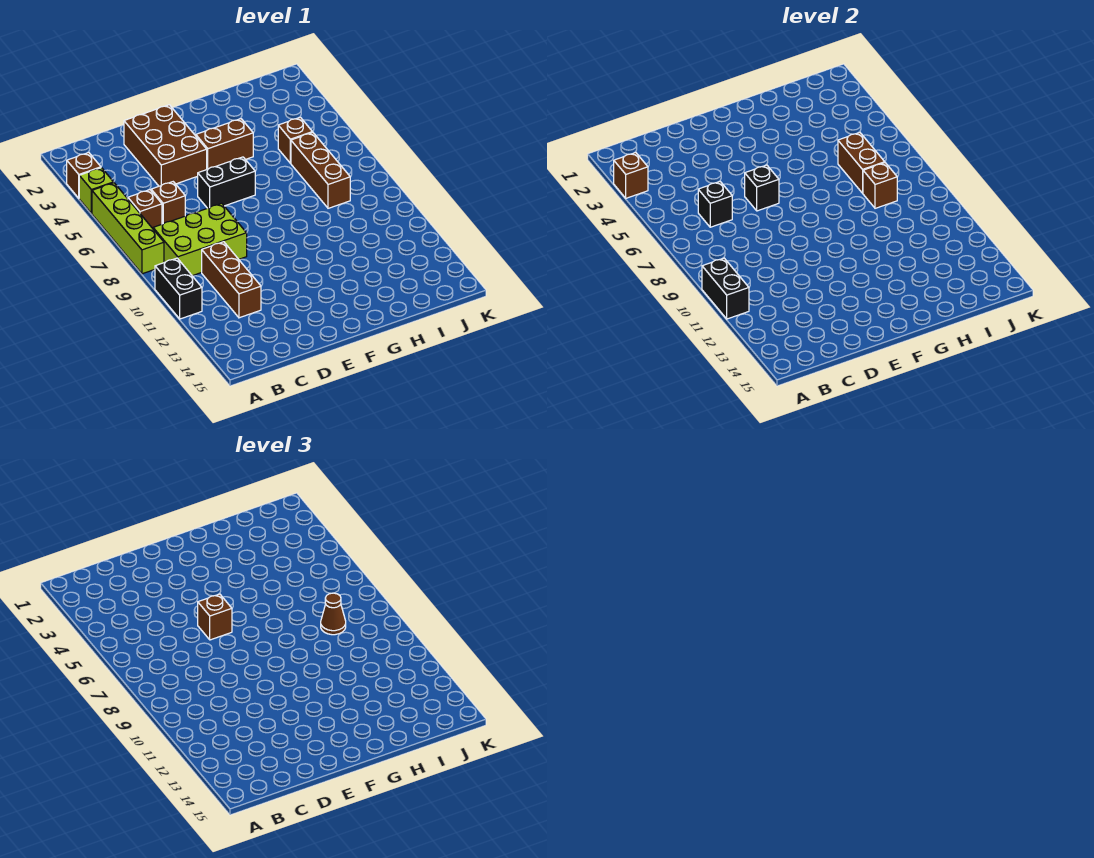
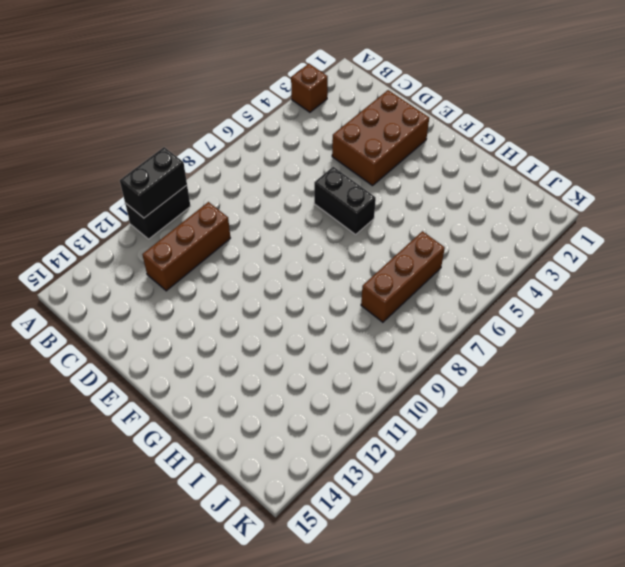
none -> lime 1x1 brick [79,168,114,213]
none -> lime 1x4 brick [92,183,164,274]
none -> brown 1x1 brick [128,190,162,228]

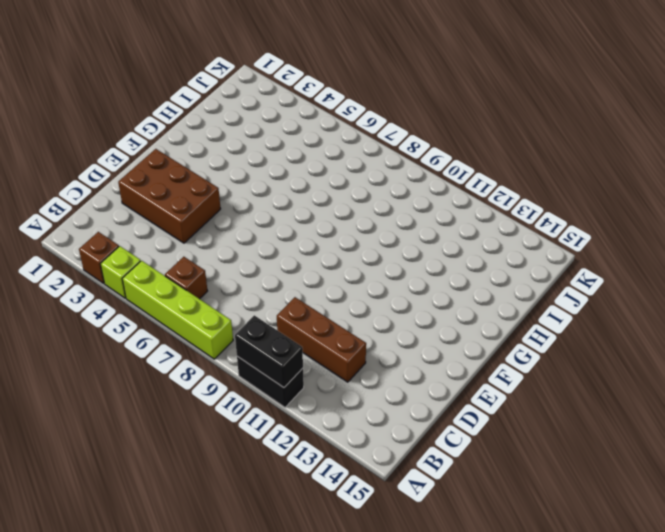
none -> lime 2x3 brick [153,203,247,276]
none -> brown 1x1 brick [151,182,185,224]
none -> black 1x2 brick [198,157,255,208]

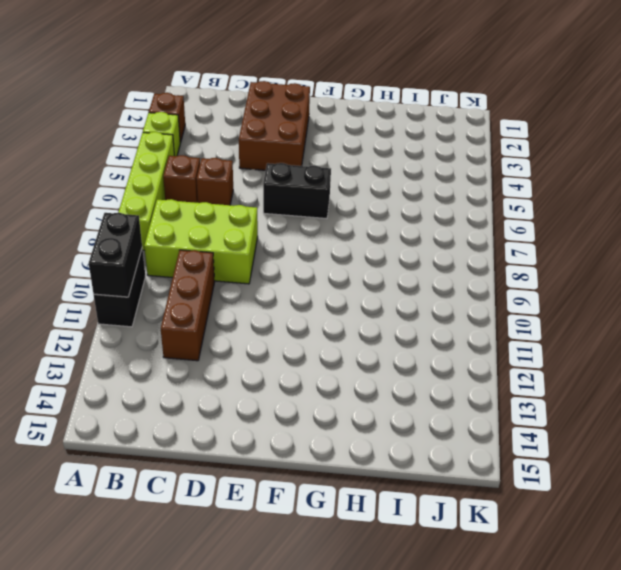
none -> brown 1x2 brick [196,119,253,169]
none -> brown 1x1 brick [278,117,312,163]
none -> brown 1x3 brick [291,132,350,208]

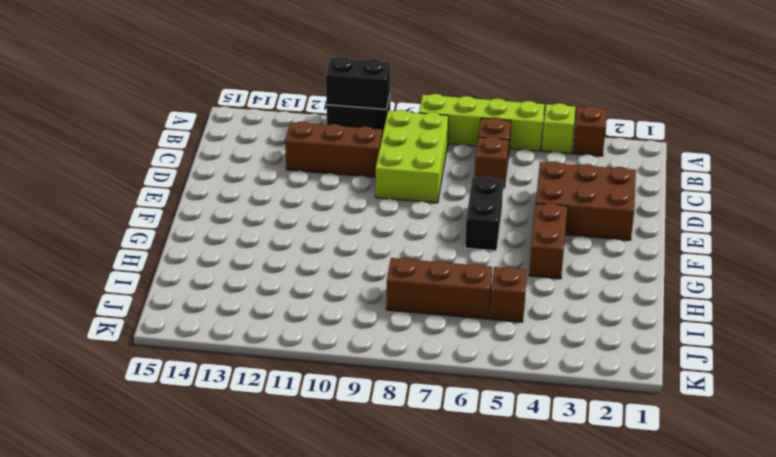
none -> brown 1x1 brick [614,153,648,198]
none -> black 1x1 brick [698,182,732,227]
none -> black 1x1 brick [745,165,779,211]

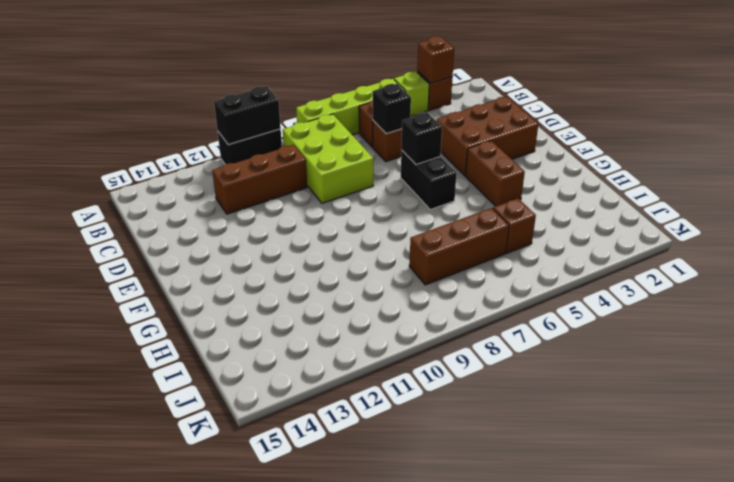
none -> brown 1x2 brick [838,133,885,193]
none -> brown 1x1 brick [863,163,897,208]
none -> brown 1x1 brick [198,594,232,640]

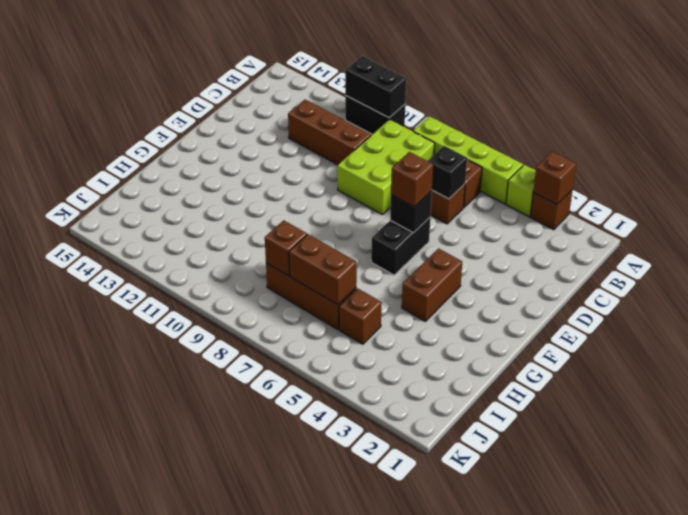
none -> brown 2x3 brick [124,105,207,186]
none -> brown 1x1 cone [321,593,346,635]

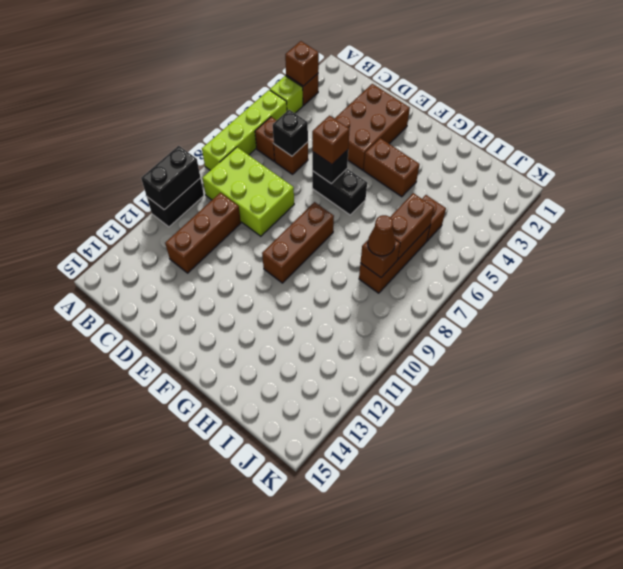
brown 1x3 brick [262,202,334,283] -> none

